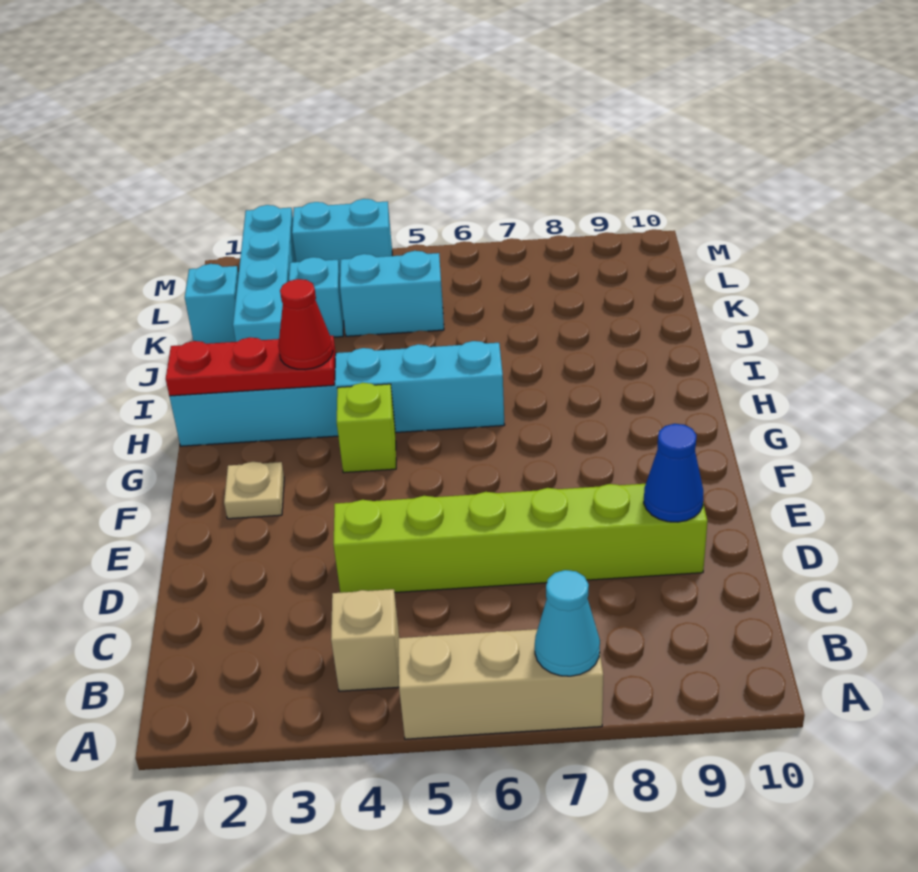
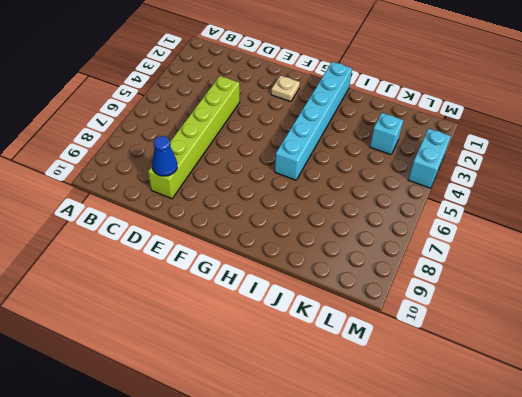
none -> tan 1x3 brick [398,629,603,739]
none -> tan 1x1 brick [331,589,399,691]
none -> lime 1x1 brick [337,383,396,473]

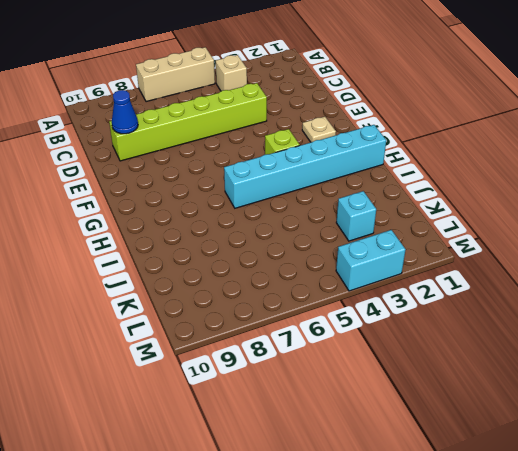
none -> cyan 1x4 brick [233,205,296,342]
none -> cyan 1x1 brick [185,264,239,344]
none -> cyan 1x2 brick [340,251,444,336]

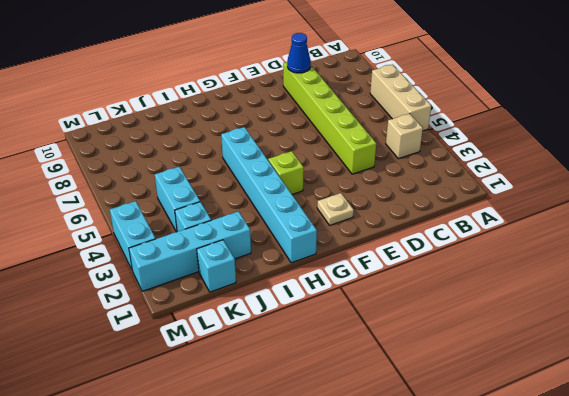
none -> cyan 1x1 cone [535,570,600,676]
none -> red 1x3 plate [166,336,336,396]
none -> red 1x1 cone [278,279,333,370]

